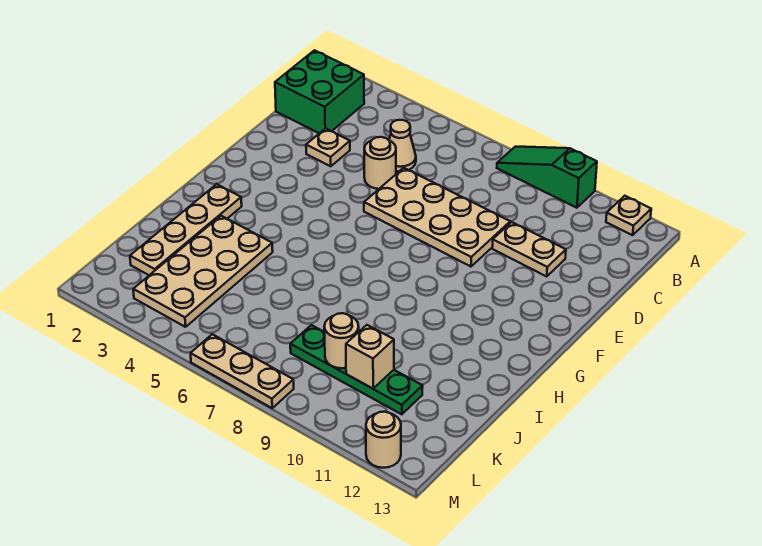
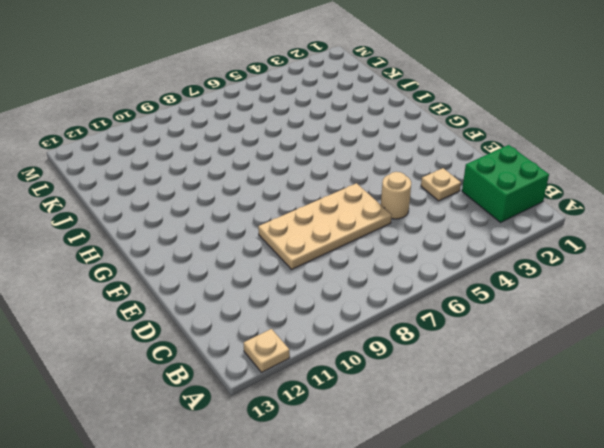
none -> green 1x3 slope [497,147,597,208]
none -> tan 1x1 cone [389,120,416,171]
none -> tan 1x2 plate [492,222,566,276]

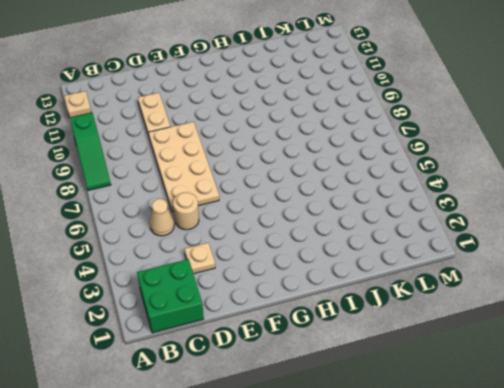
none -> tan 1x4 plate [130,184,242,275]
none -> tan 2x4 plate [133,216,273,327]
none -> green 1x4 plate [290,325,423,414]

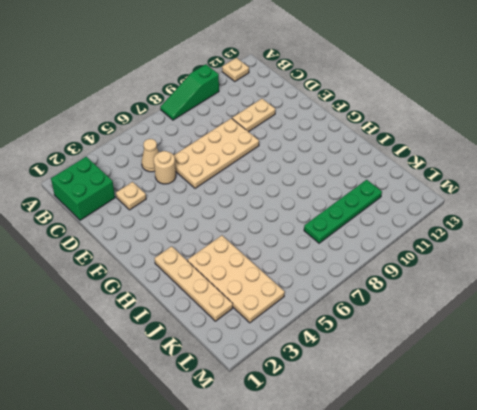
none -> tan 1x3 plate [191,334,294,408]
none -> tan 1x1 round brick [366,412,401,468]
none -> tan 1x1 round brick [324,313,359,368]

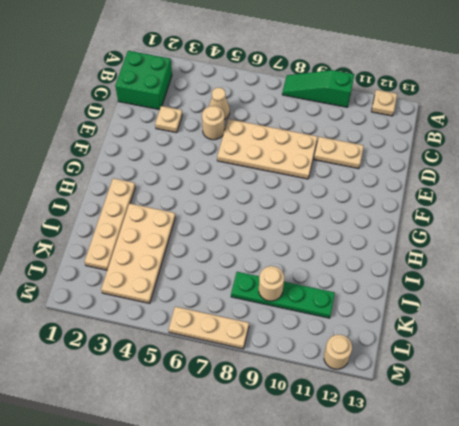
none -> tan 1x1 brick [346,325,394,389]

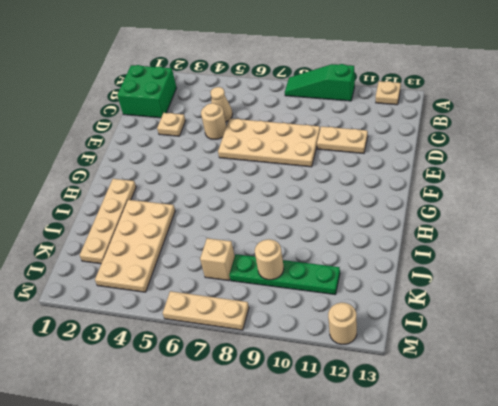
tan 1x1 brick [200,238,235,281] -> tan 1x1 brick moved to [346,325,394,389]

